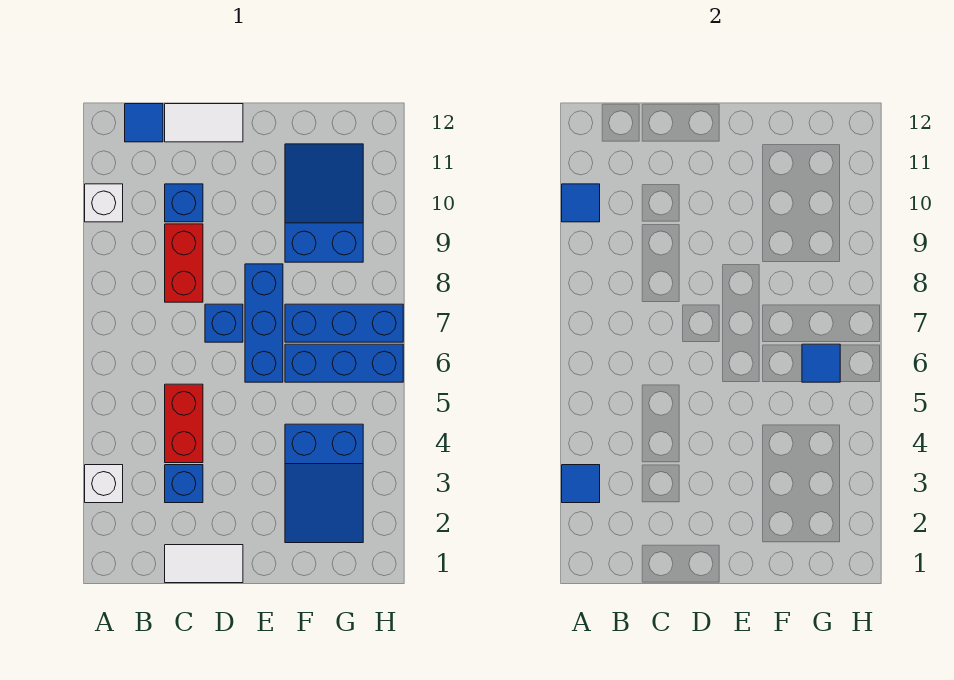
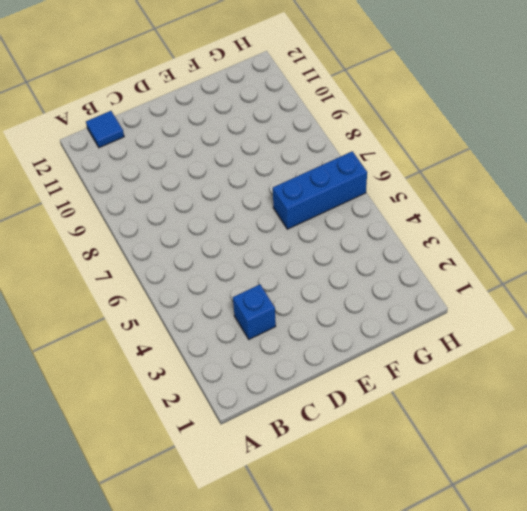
none -> white 1x1 brick [85,465,123,503]
none -> white 1x1 brick [85,184,123,222]
none -> white 1x2 tile [165,545,243,583]

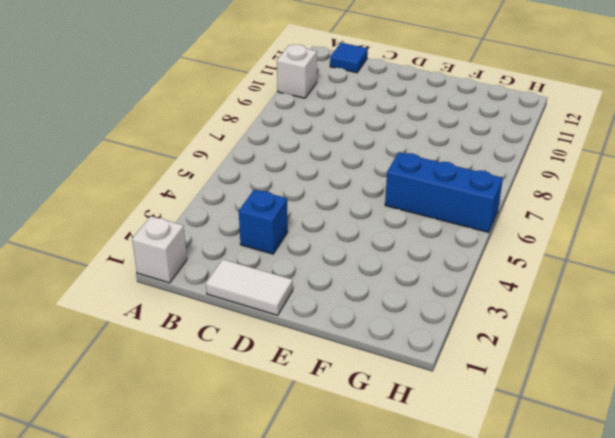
white 1x1 brick [132,216,187,283] -> white 1x1 brick moved to [85,465,123,503]
none -> red 1x2 brick [165,384,203,463]
none -> red 1x2 brick [165,224,203,302]
none -> blue 1x1 brick [165,184,203,222]

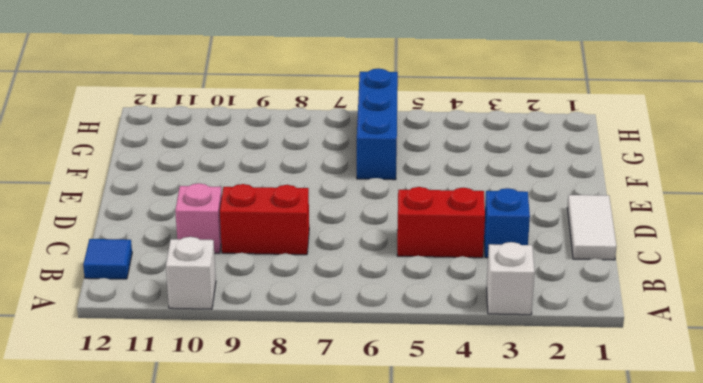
pink 1x1 brick [175,183,222,253] -> blue 1x1 brick [165,184,203,222]
none -> white 1x2 tile [165,104,243,142]
none -> blue 1x1 brick [205,304,243,342]
none -> blue 1x3 brick [245,264,283,382]

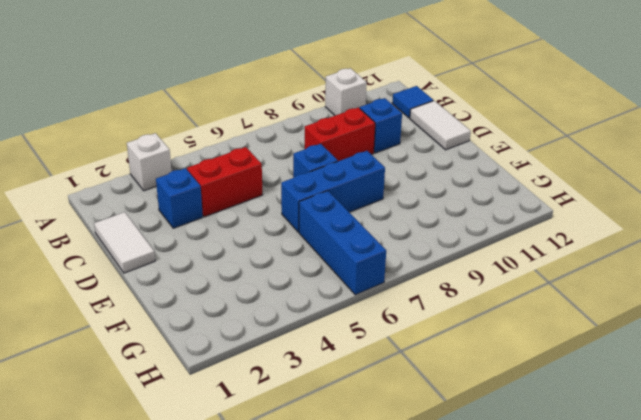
none -> blue 2x3 slope [285,424,363,543]
none -> blue 1x3 brick [285,304,403,342]
none -> blue 2x3 slope [285,144,363,262]

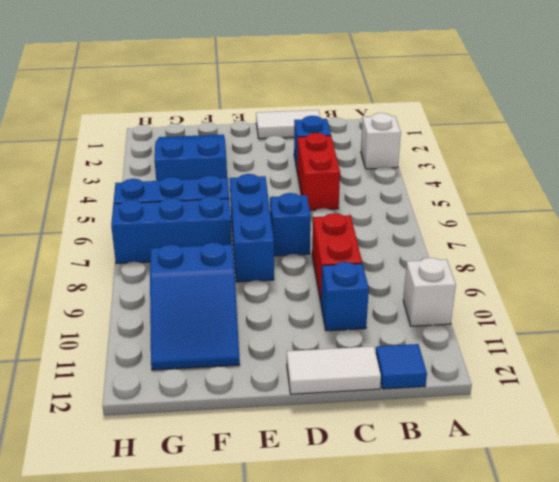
none -> blue 1x1 tile [562,465,600,503]
none -> blue 1x1 tile [562,184,600,222]
none -> blue 1x1 tile [802,344,840,382]

